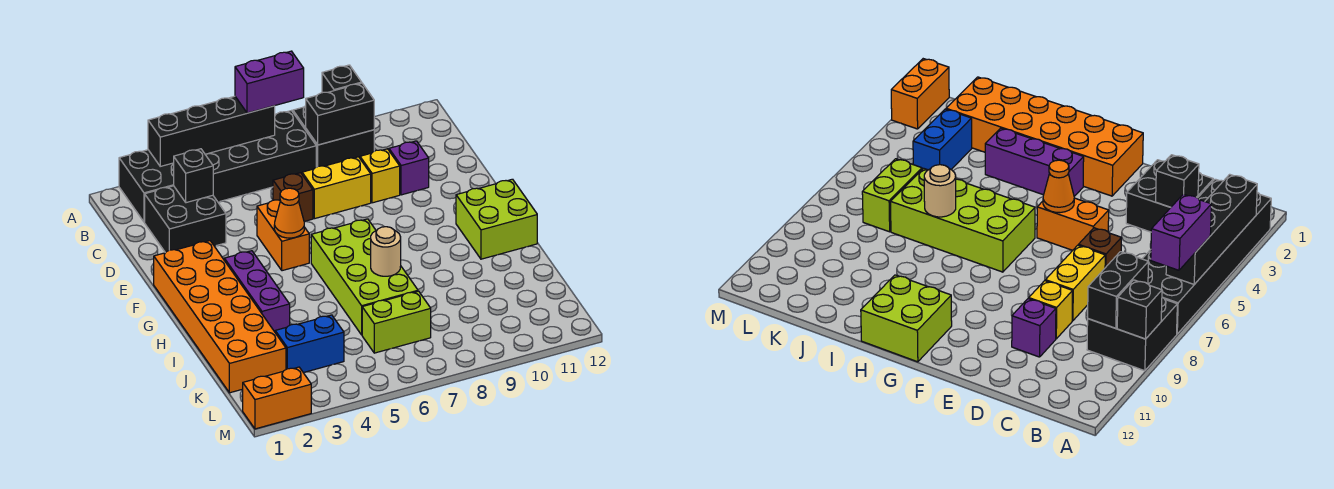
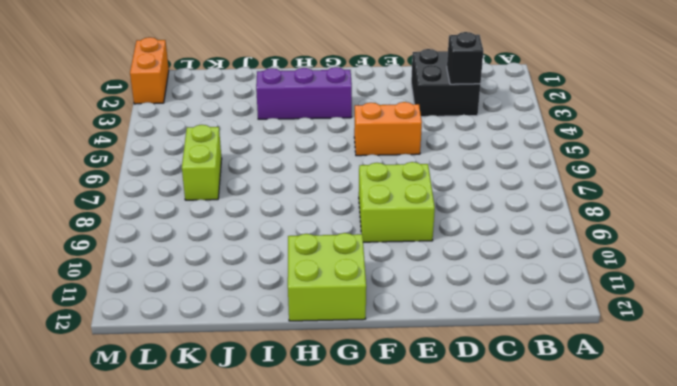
lime 2x2 brick [359,162,435,242] -> none
none -> black 2x6 brick [119,111,316,222]
none -> black 2x2 brick [293,106,374,167]
none -> brown 1x1 brick [273,173,313,222]

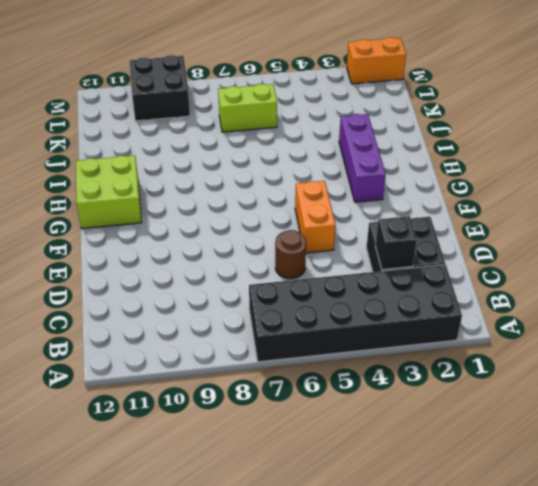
brown 1x1 round brick [275,230,306,279] -> brown 1x1 brick [273,173,313,222]
black 2x2 brick [130,55,190,121] -> black 2x2 brick moved to [293,106,374,167]
none -> yellow 1x2 brick [302,157,371,219]
none -> yellow 1x1 brick [360,149,400,203]
none -> purple 1x1 brick [389,141,429,195]

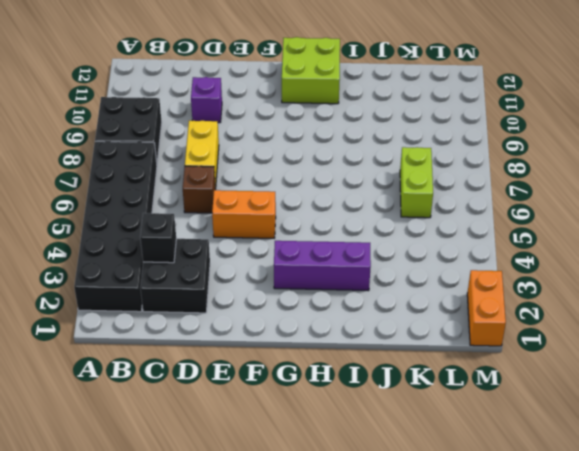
none -> yellow 1x1 brick [360,149,400,203]
none -> orange 2x6 brick [154,241,286,393]
none -> lime 2x4 brick [311,219,418,335]

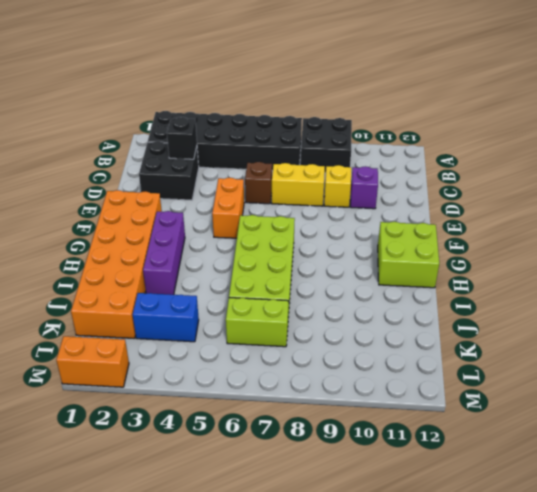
none -> black 1x4 brick [148,96,275,166]
none -> black 1x1 brick [322,65,362,93]
none -> black 1x2 brick [306,83,374,145]

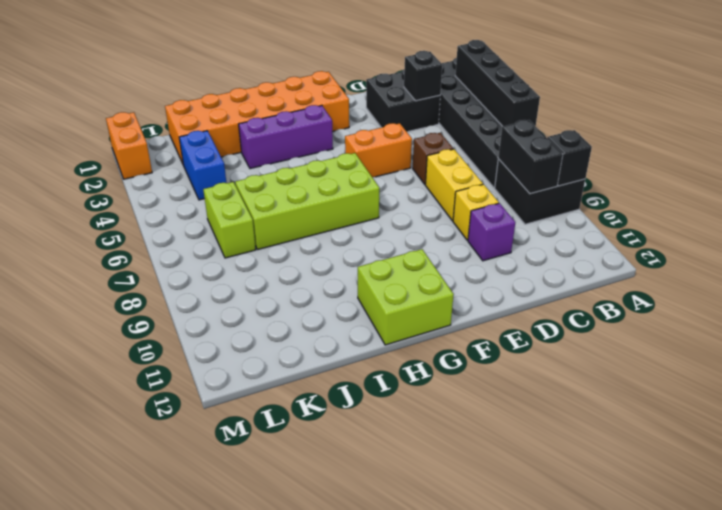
none -> orange 1x1 cone [274,188,304,238]
none -> tan 1x1 round brick [371,227,401,276]
none -> purple 1x2 brick [235,51,304,113]

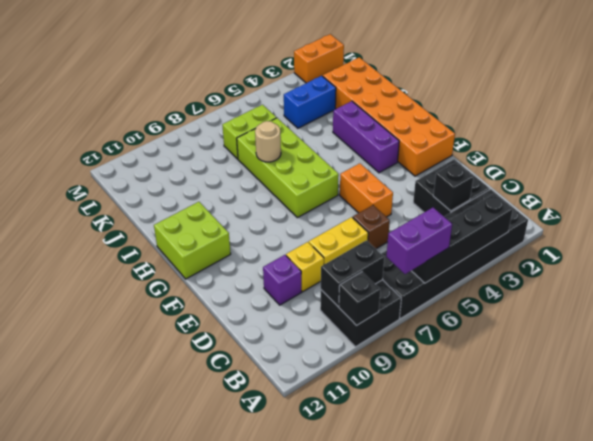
none -> orange 1x1 cone [274,188,304,238]

